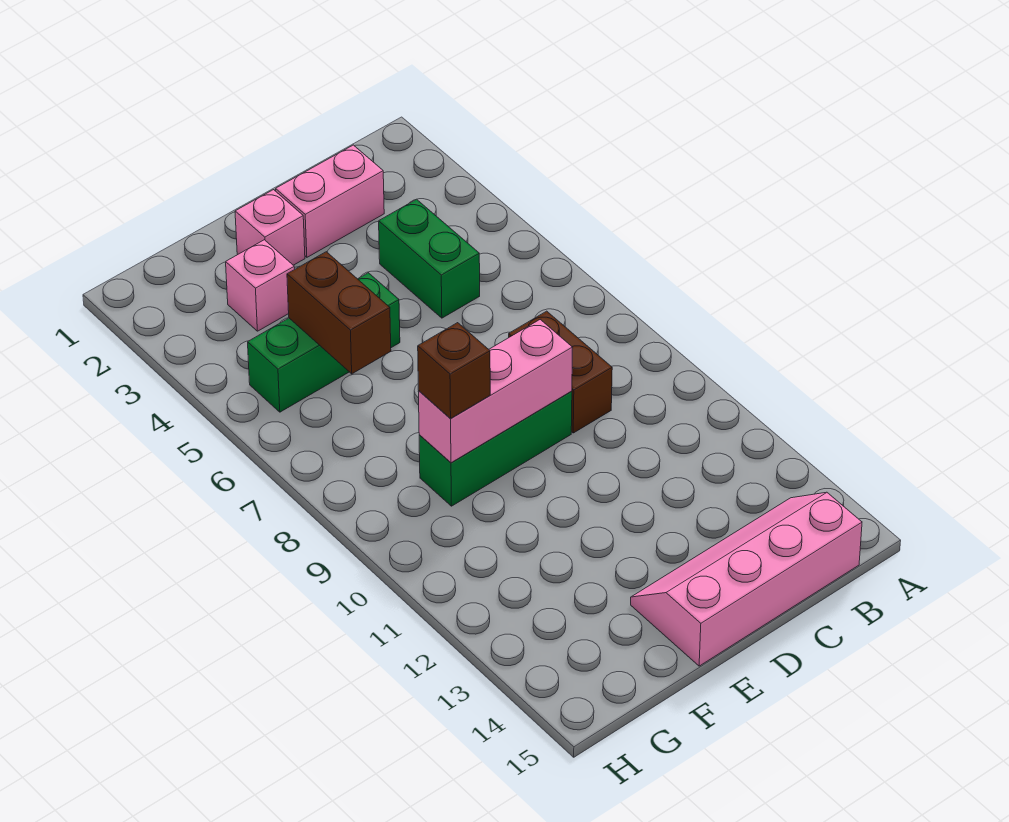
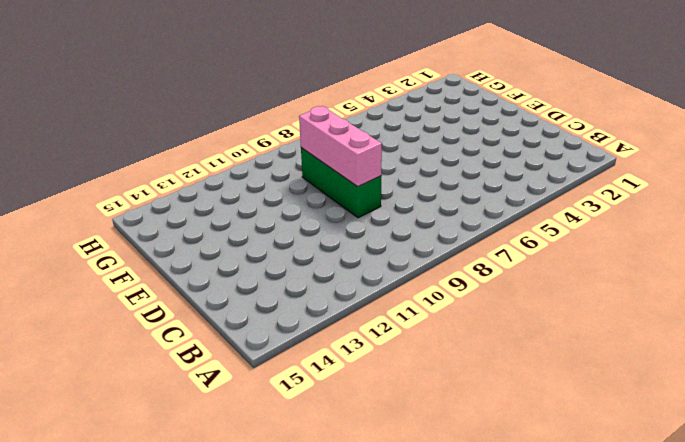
none -> pink 2x4 slope [631,492,862,666]
none -> pink 1x2 brick [276,145,384,257]

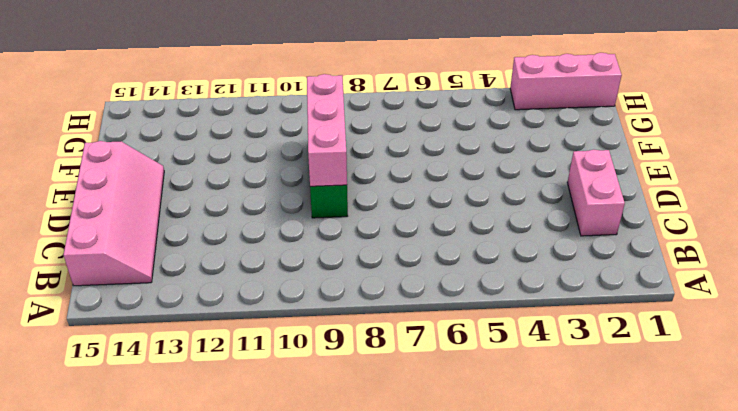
pink 1x3 brick [510,53,622,110] -> none
none -> green 1x2 brick [379,199,480,318]
none -> brown 1x2 brick [509,311,612,433]

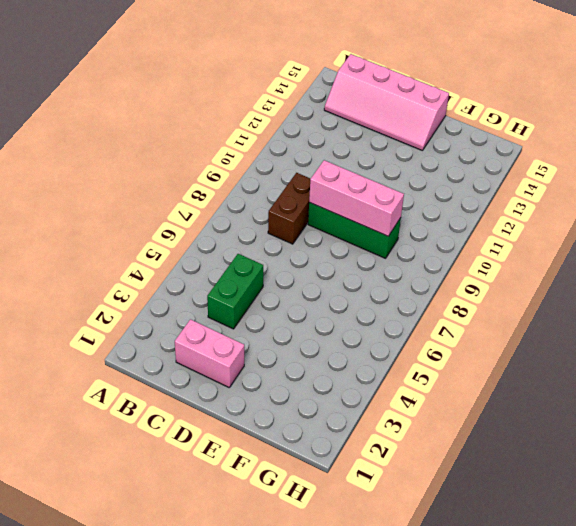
none -> pink 1x1 brick [235,190,305,265]
none -> green 1x3 brick [248,273,400,412]

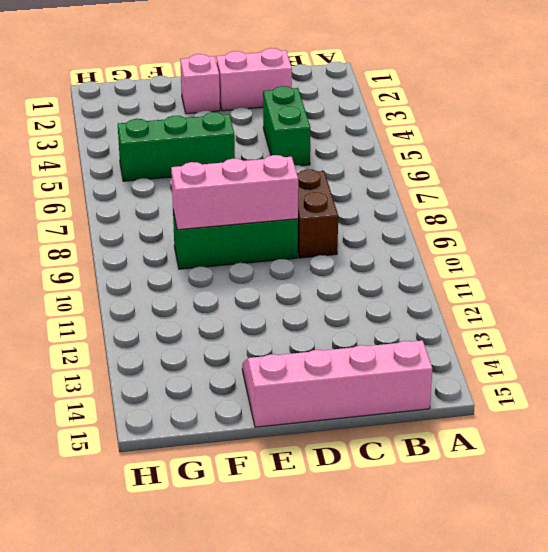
none -> pink 1x1 brick [226,240,295,331]
none -> brown 1x2 brick [287,252,391,374]

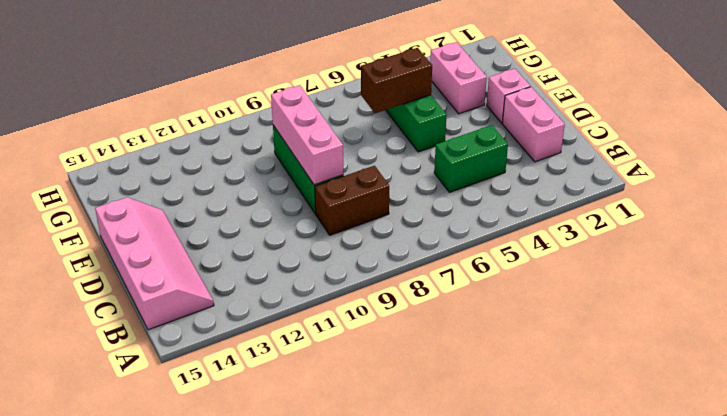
pink 1x2 brick [430,42,487,114] -> pink 1x1 brick [226,240,295,331]
none -> brown 1x1 brick [418,323,490,418]

